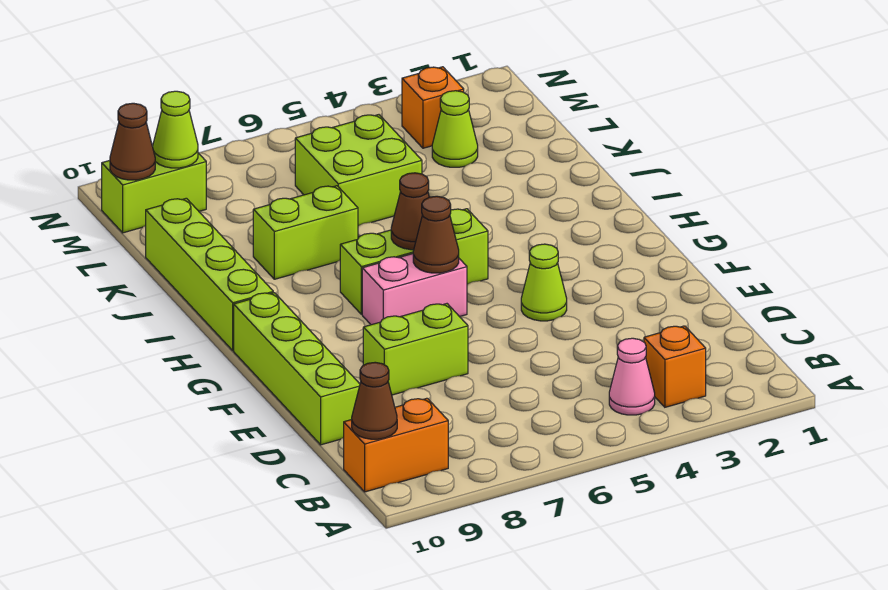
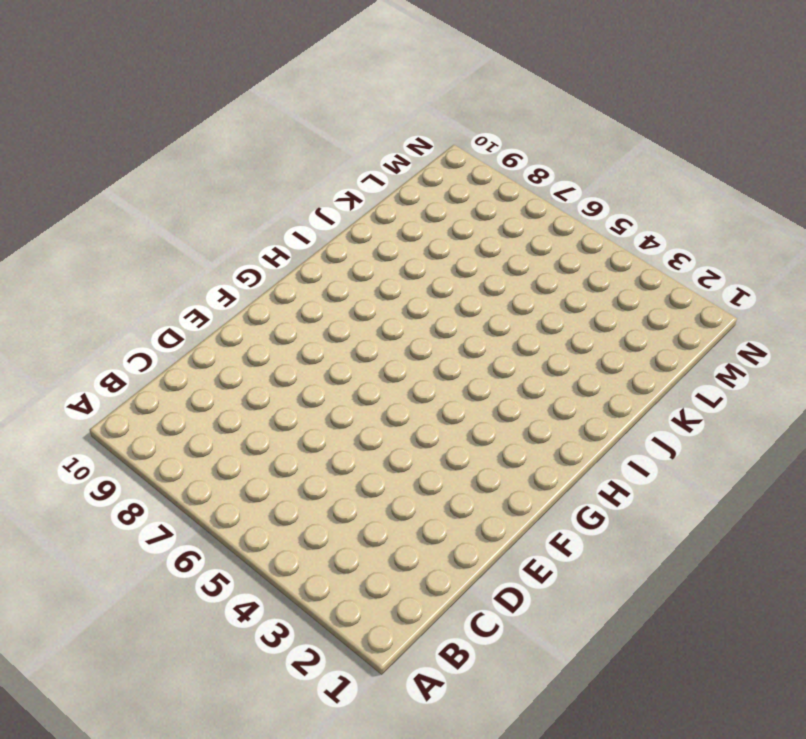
none -> orange 1x1 brick [644,326,706,407]
none -> pink 1x1 cone [609,338,655,415]
none -> orange 1x2 brick [344,398,448,492]

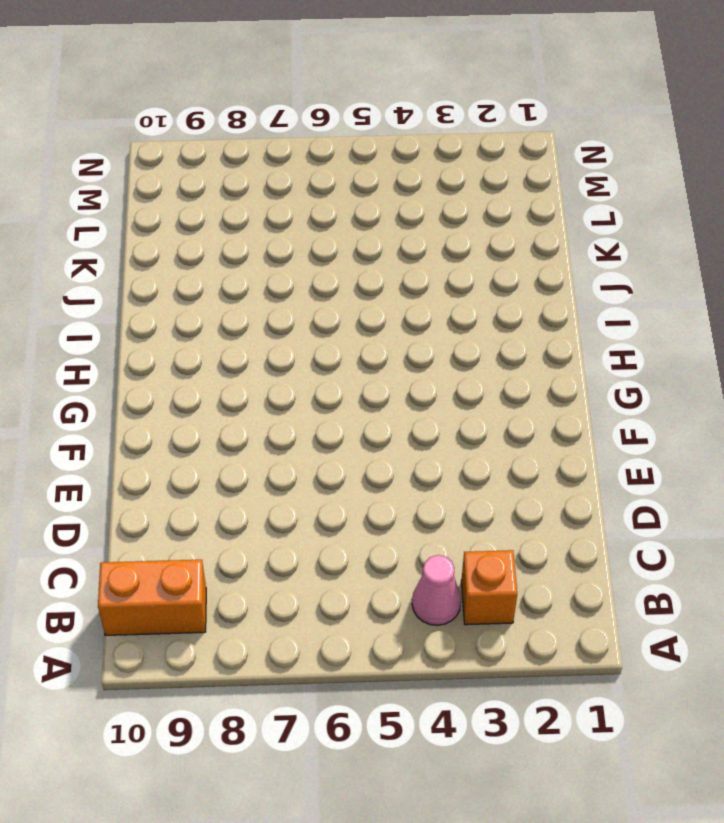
none -> lime 1x4 brick [234,293,360,445]
none -> lime 1x2 brick [363,304,468,395]
none -> lime 1x1 cone [521,244,567,321]

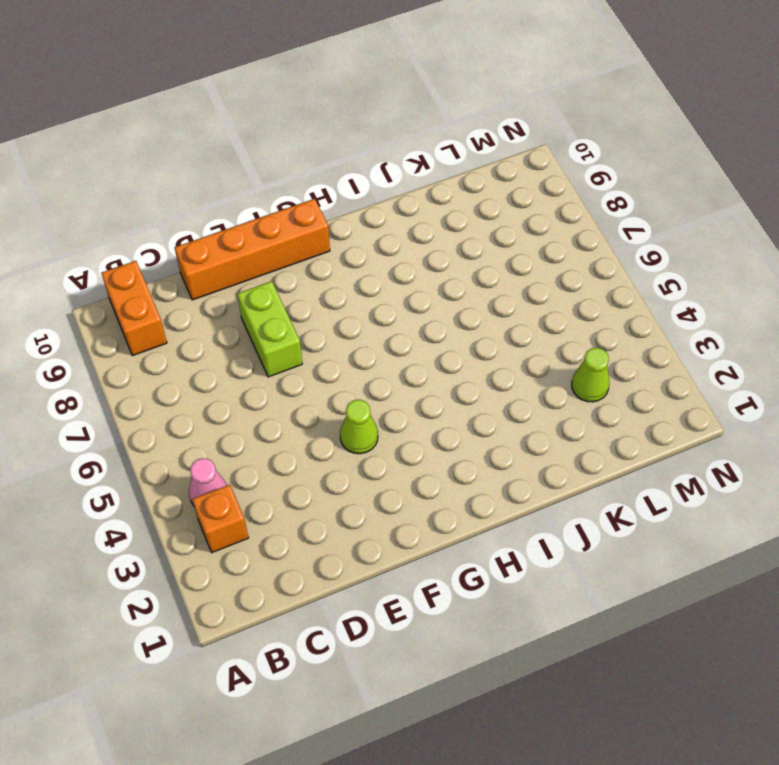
orange 1x4 brick [175,199,330,300] -> lime 1x4 brick [234,293,360,445]
none -> pink 1x2 brick [362,254,467,325]
none -> lime 1x3 brick [340,209,488,314]
none -> lime 1x4 brick [146,198,273,350]

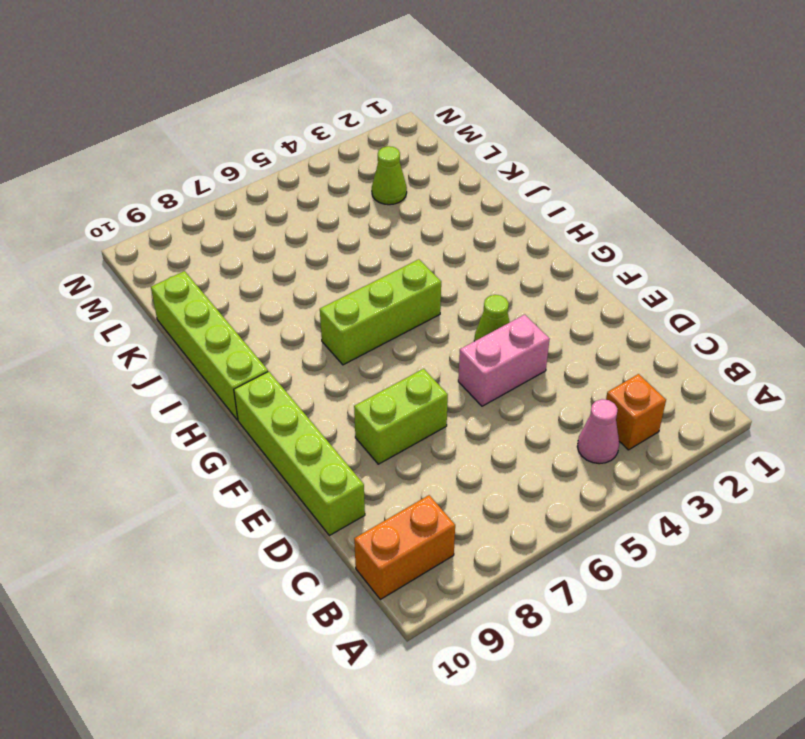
pink 1x2 brick [458,315,550,406] -> pink 1x2 brick moved to [362,254,467,325]
none -> lime 1x2 brick [253,186,358,279]
none -> lime 2x2 brick [295,115,422,226]
none -> orange 1x1 brick [402,67,464,148]

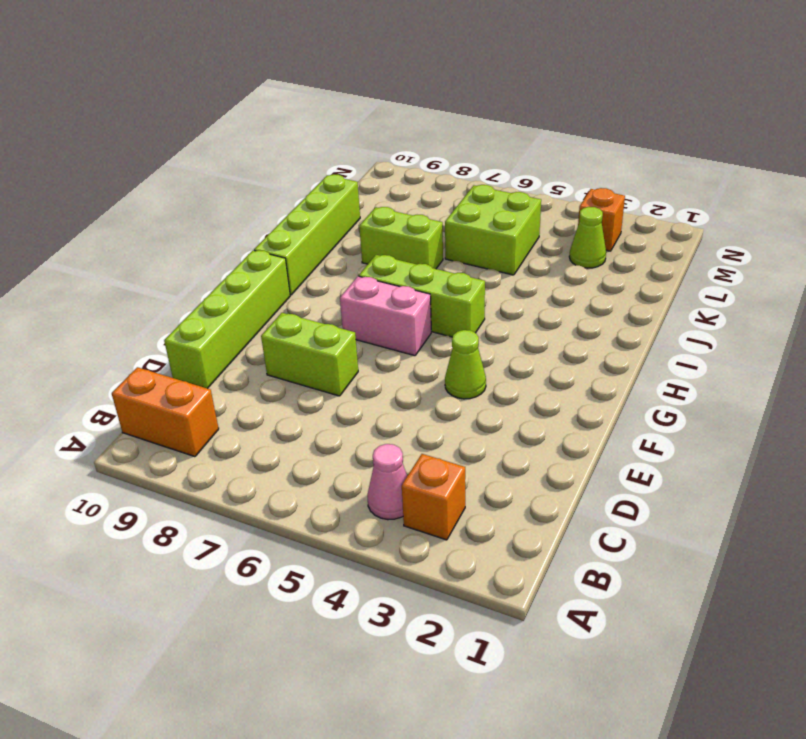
none -> lime 1x2 brick [102,153,206,233]
none -> brown 1x1 cone [352,362,397,439]
none -> brown 1x1 cone [413,196,459,273]

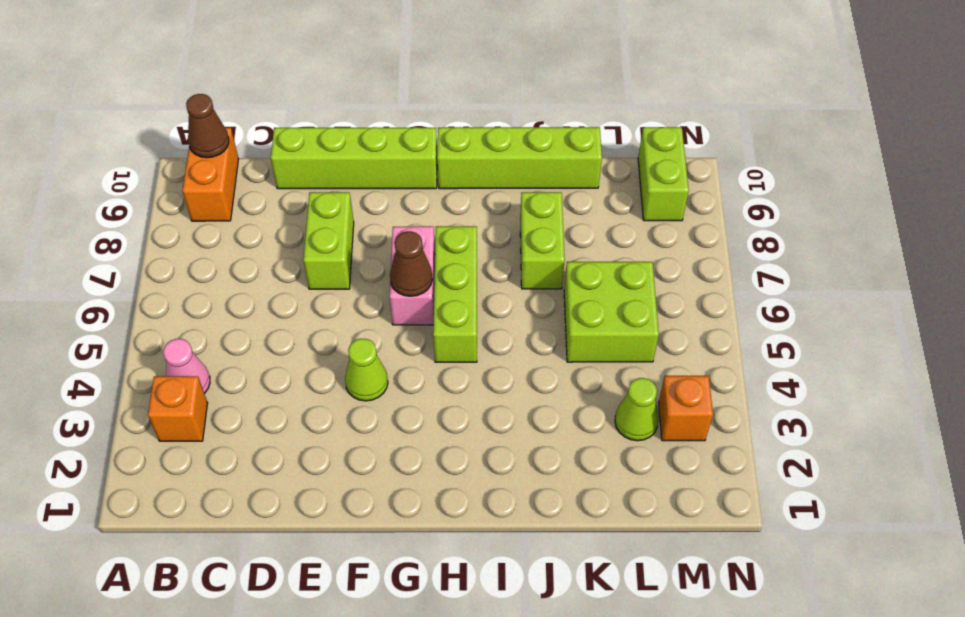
none -> brown 1x1 cone [391,173,429,250]
none -> lime 1x1 cone [153,91,198,168]
none -> brown 1x1 cone [110,103,155,180]

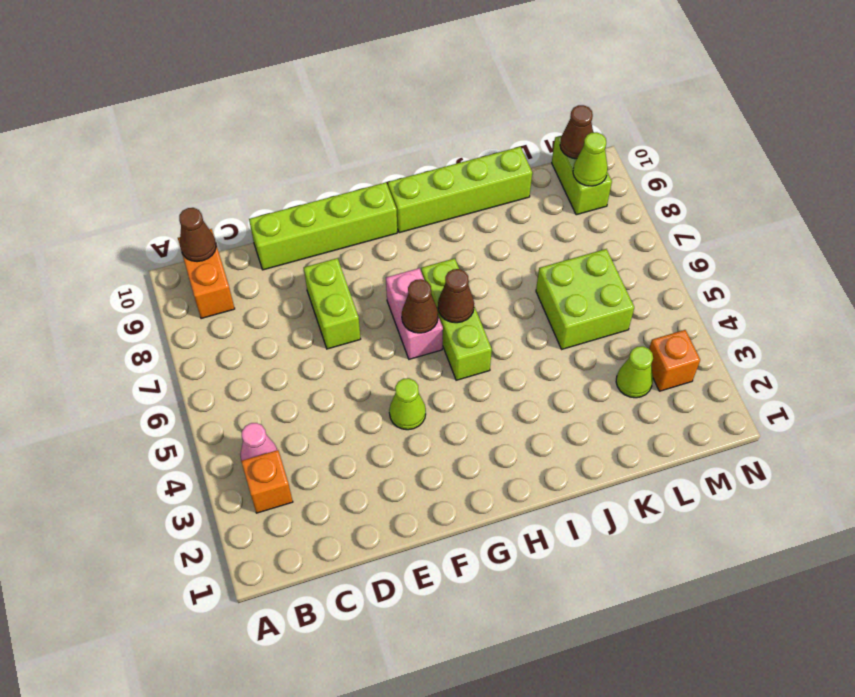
none -> lime 1x2 brick [253,186,358,279]

